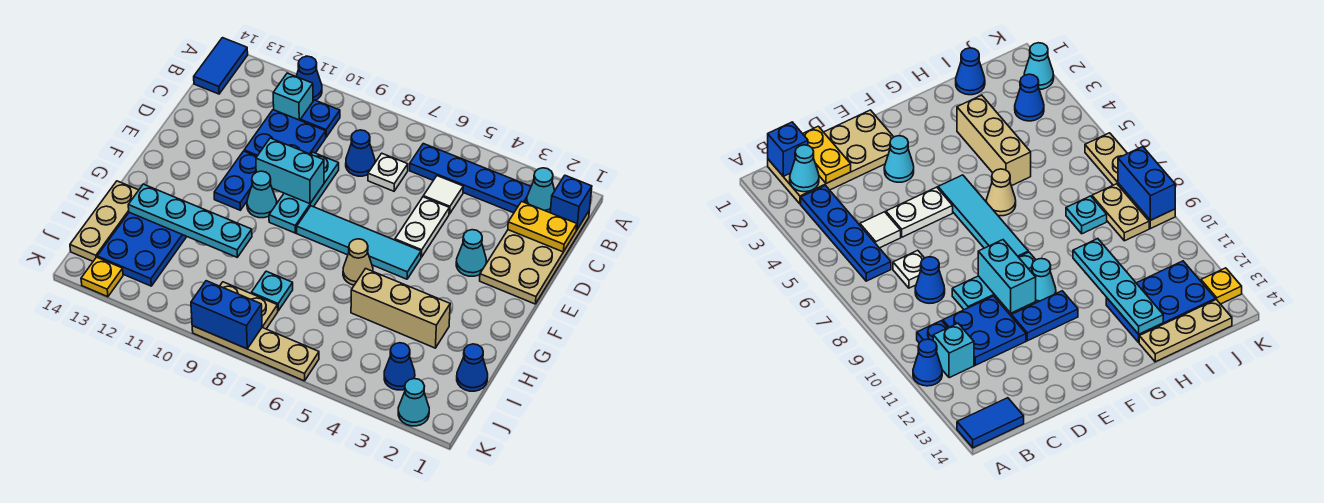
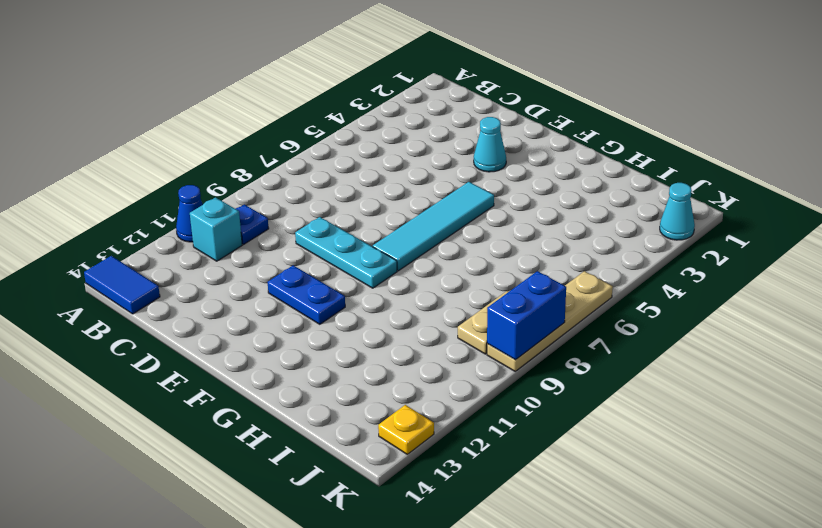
none -> tan 2x4 plate [480,200,589,304]
none -> blue 1x4 plate [410,144,531,213]
none -> white 1x1 tile [423,176,463,214]
none -> white 1x1 plate [368,153,408,191]

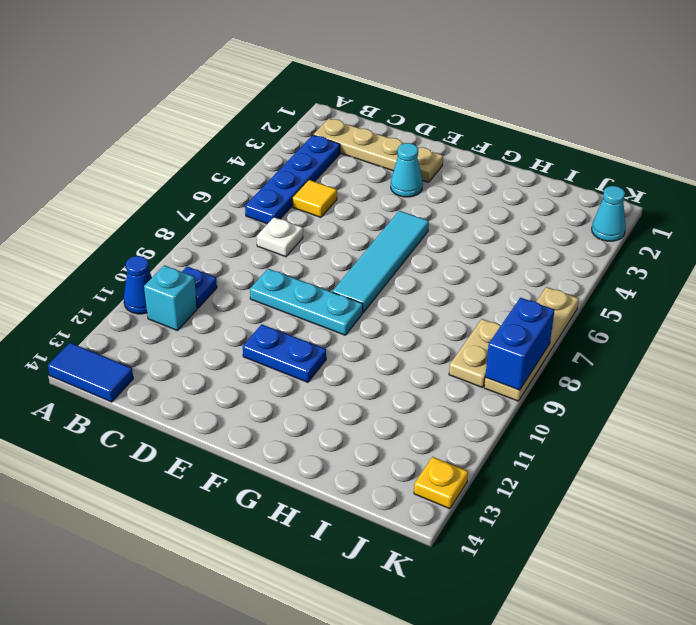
tan 1x4 plate [314,118,443,182] -> tan 2x4 plate [480,200,589,304]
yellow 1x1 tile [292,180,337,217] -> white 1x1 tile [423,176,463,214]
none -> blue 1x1 cone [346,130,375,176]
none -> blue 2x2 plate [244,110,326,156]
none -> white 1x2 plate [395,197,449,257]
none -> cyan 1x1 cone [247,171,277,218]

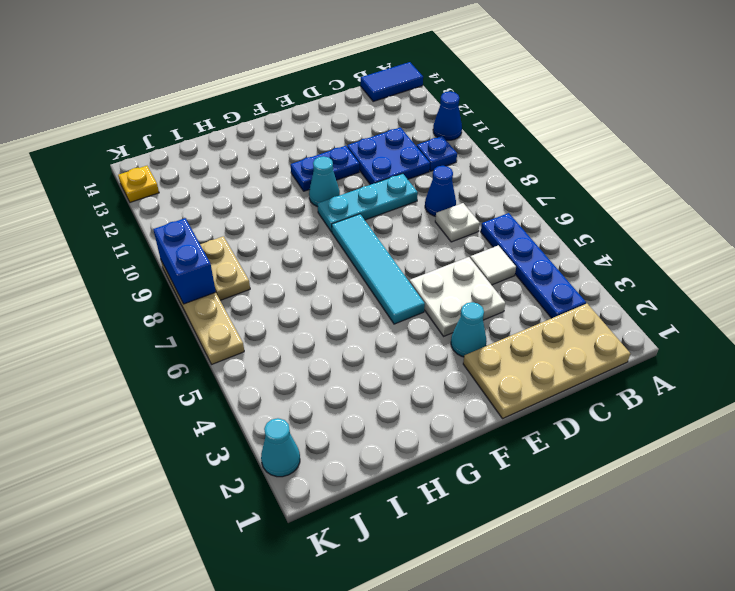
white 2x2 plate [410,257,505,336] -> white 1x2 plate [395,197,449,257]
none -> cyan 1x1 brick [273,73,313,120]
none -> tan 1x1 cone [343,239,373,285]
none -> tan 1x3 brick [351,269,450,348]
none -> blue 2x3 plate [97,212,187,286]

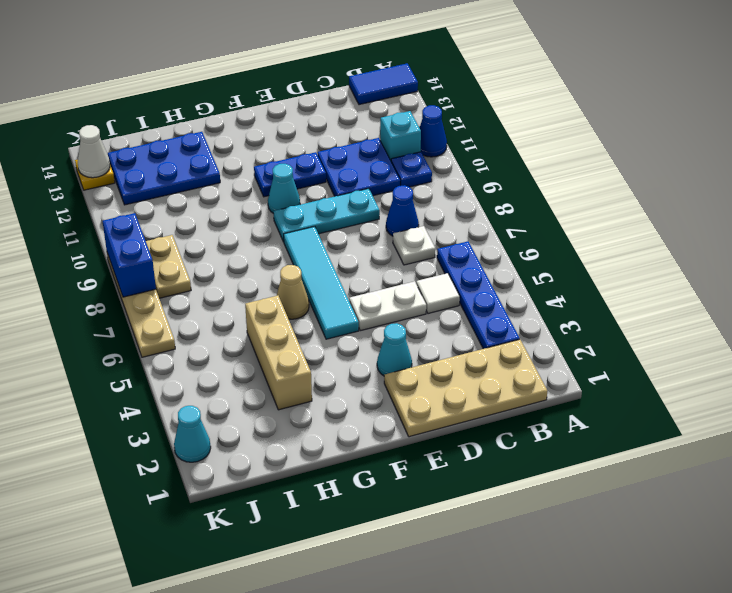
white 1x1 cone [78,125,110,178] -> none
none -> tan 1x3 plate [70,181,139,261]
none -> blue 1x1 cone [457,344,488,391]
none -> cyan 1x1 plate [251,271,293,311]
none -> blue 1x1 cone [384,343,415,390]

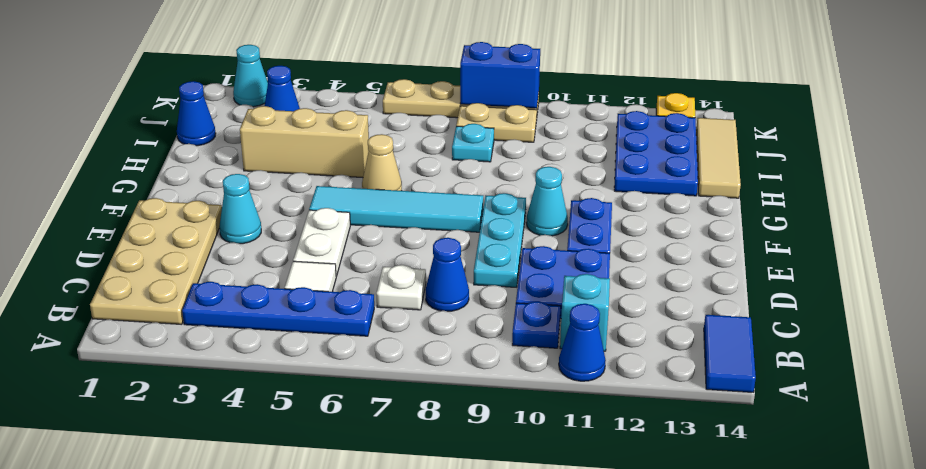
tan 1x3 tile [696,118,741,198] -> tan 1x3 plate [70,181,139,261]
none -> blue 1x1 brick [550,175,592,230]
none -> cyan 1x1 cone [527,168,555,213]
none -> yellow 1x2 plate [508,201,577,252]
none -> cyan 1x2 brick [256,138,324,204]

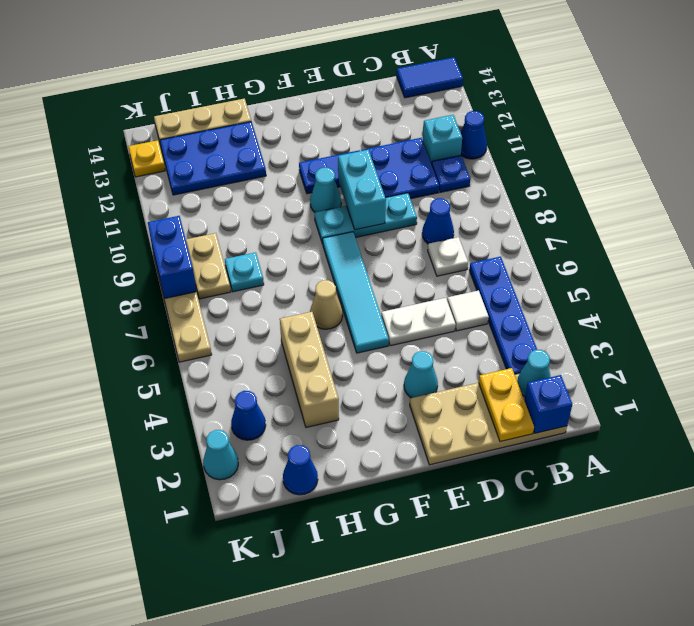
none -> cyan 1x4 plate [128,184,252,257]

